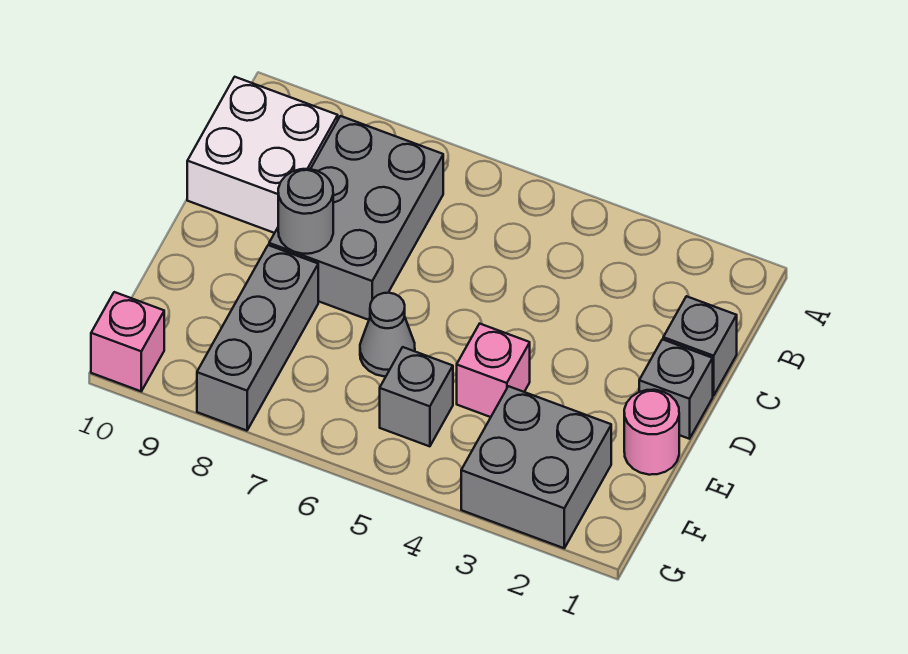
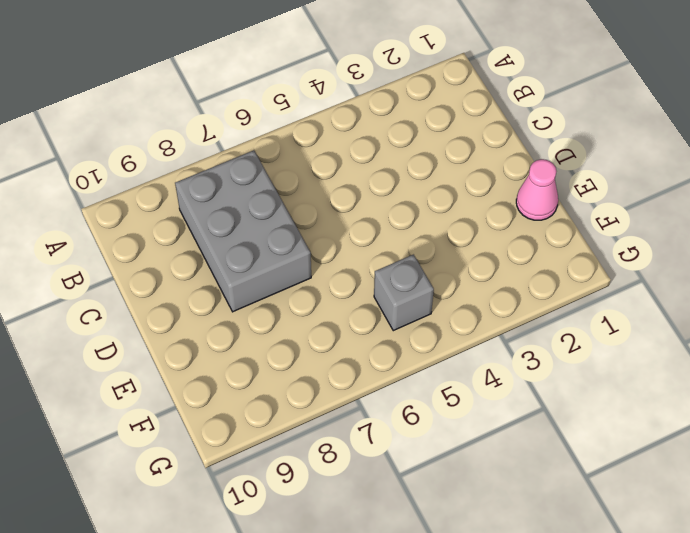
pink 1x1 cone [516,159,558,220] -> pink 1x1 round brick [624,390,679,475]
none -> white 2x2 brick [187,77,338,233]
none -> grey 1x1 brick [663,296,737,396]
none -> grey 1x1 brick [639,339,713,439]

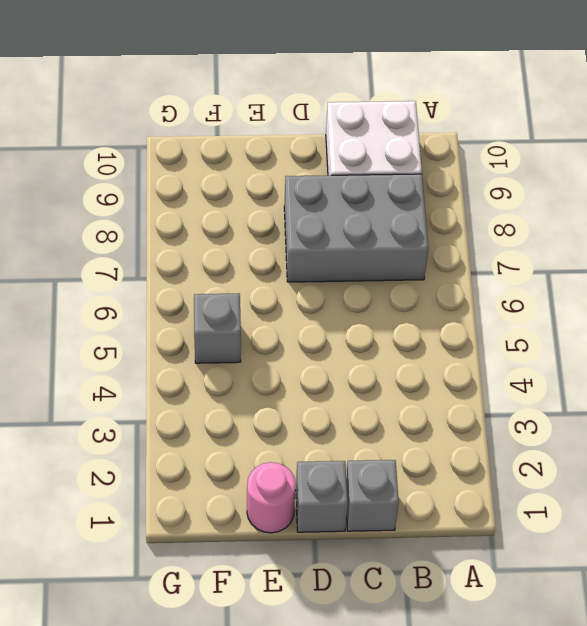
none -> pink 1x1 brick [457,324,530,417]
none -> grey 1x1 cone [360,293,415,376]
none -> grey 1x3 brick [197,245,318,431]

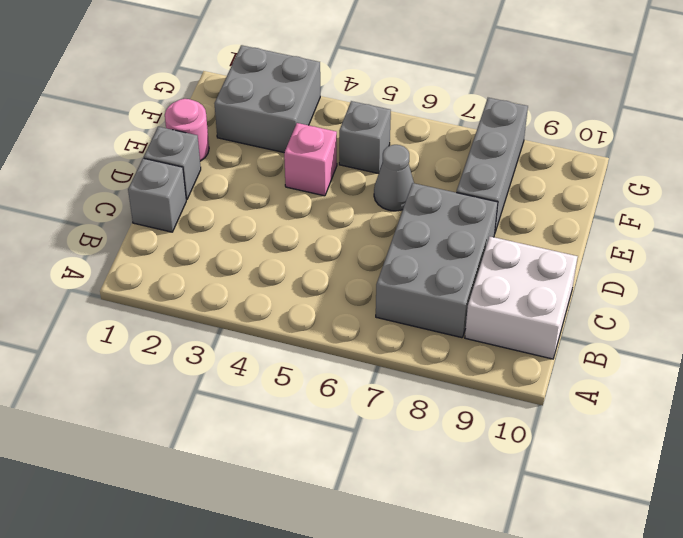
none -> pink 1x1 brick [91,292,164,391]
none -> grey 1x1 round brick [278,169,333,254]

